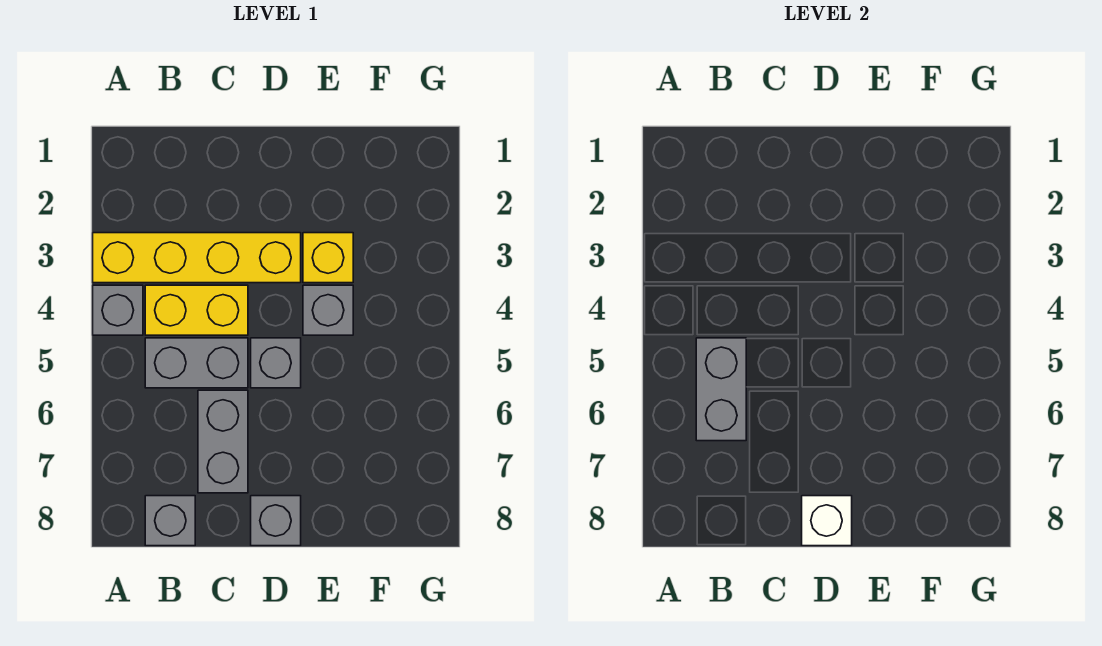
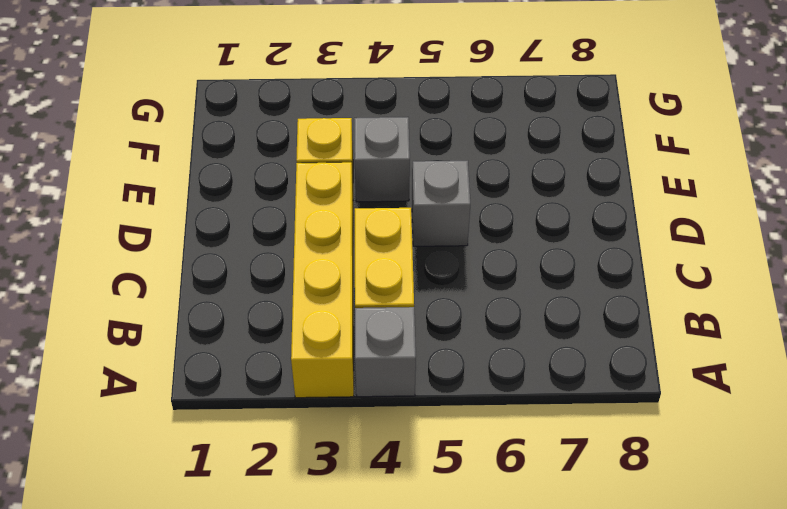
none -> grey 1x2 brick [145,338,248,388]
none -> grey 1x1 brick [145,496,195,546]
none -> grey 1x2 brick [198,390,248,493]

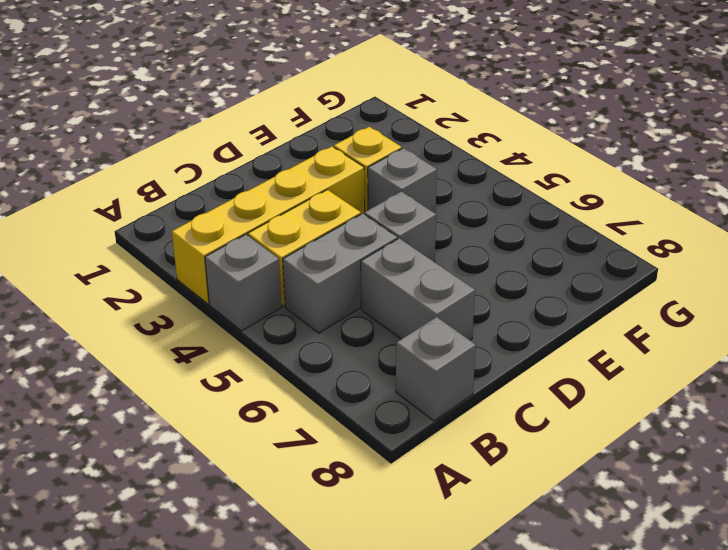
none -> grey 1x1 brick [251,496,301,546]
none -> grey 1x2 brick [696,338,746,441]
none -> white 1x1 brick [802,496,852,546]

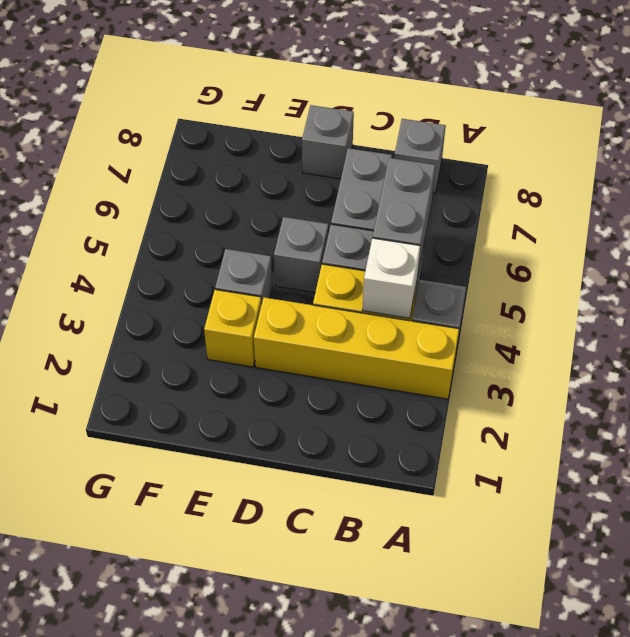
white 1x1 brick [362,238,420,318] -> white 1x1 brick moved to [802,496,852,546]

